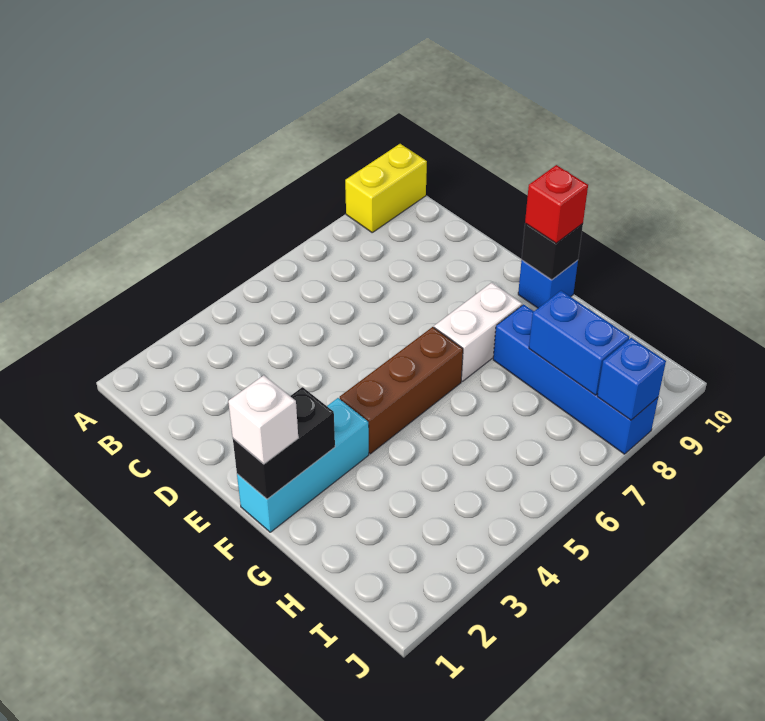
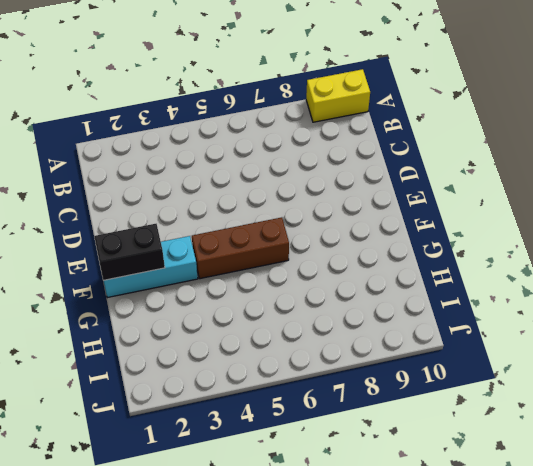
none -> white 1x2 brick [434,283,522,381]
none -> blue 1x1 brick [518,260,578,308]
none -> blue 1x4 brick [493,304,658,454]

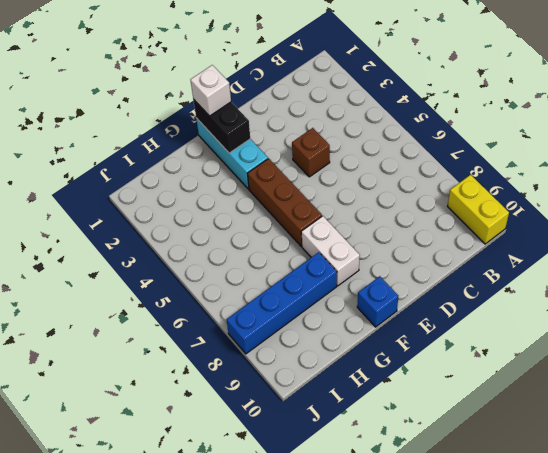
brown 1x1 brick [292,128,330,177] -> none
none -> black 1x1 brick [522,224,583,280]
none -> blue 1x2 brick [529,291,629,395]
none -> blue 1x1 brick [597,338,666,420]

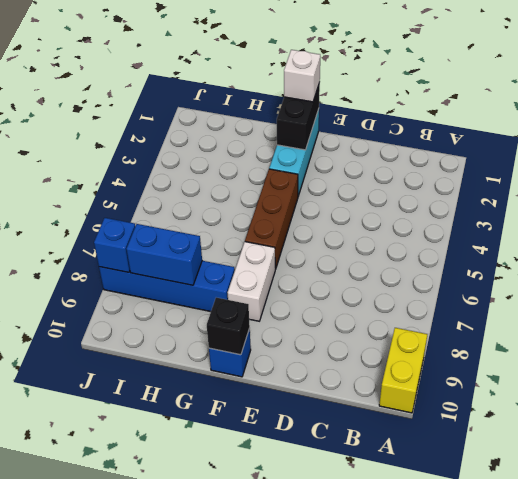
none -> red 1x1 brick [525,165,588,243]

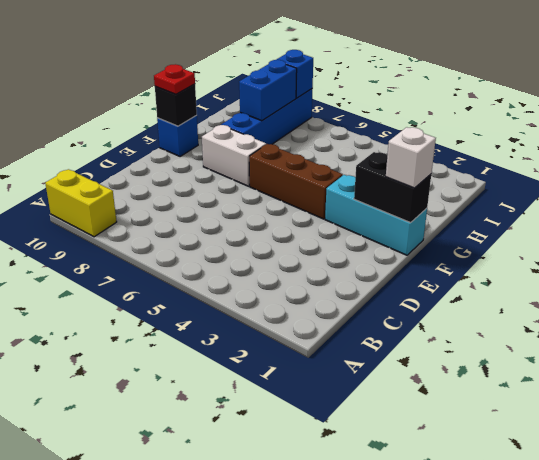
red 1x1 plate [154,64,195,94] -> red 1x1 brick [525,165,588,243]

